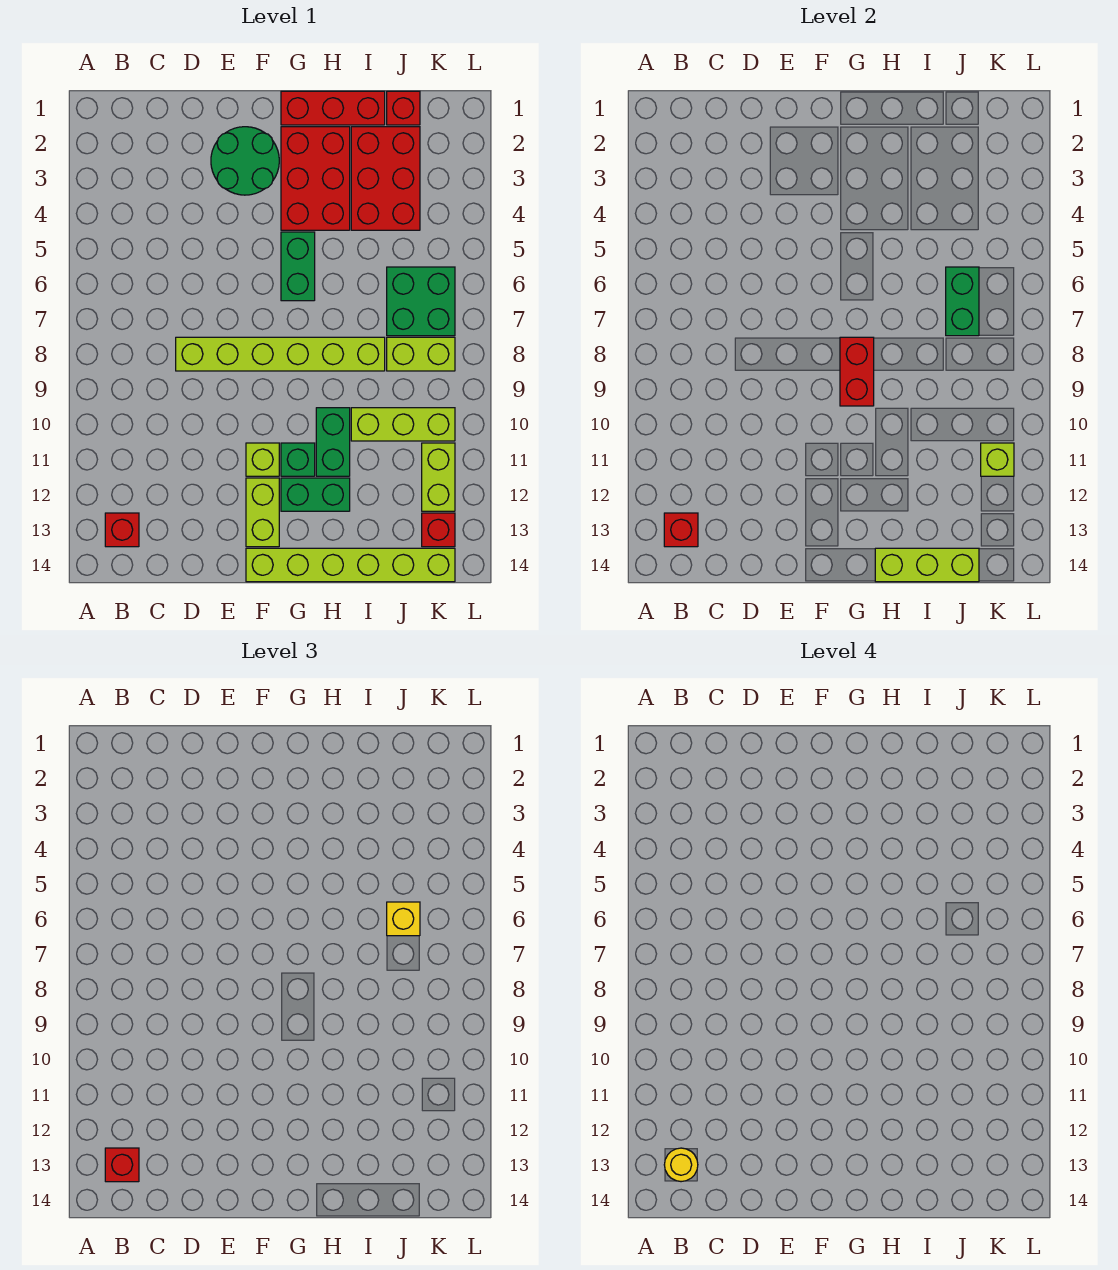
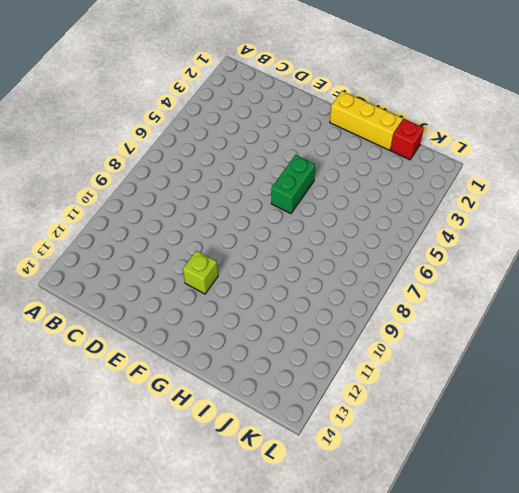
yellow 1x3 brick [330,91,403,150] -> red 1x3 brick [281,91,385,125]
none -> red 1x1 brick [105,513,139,547]
none -> lime 1x6 brick [176,337,385,371]
none -> green 2x2 round brick [211,127,279,195]

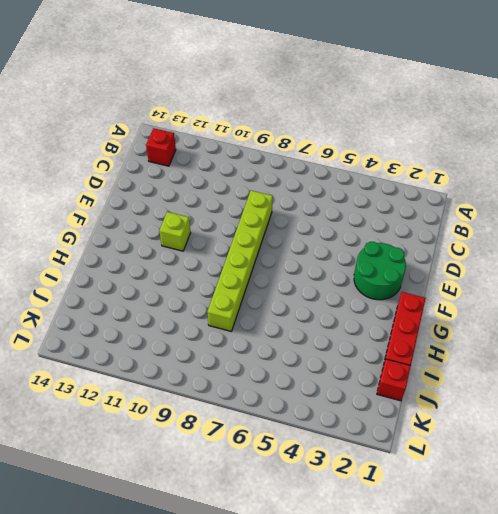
none -> lime 1x2 brick [246,478,279,547]
none -> lime 1x6 brick [246,548,455,582]
none -> red 2x3 brick [281,127,350,230]

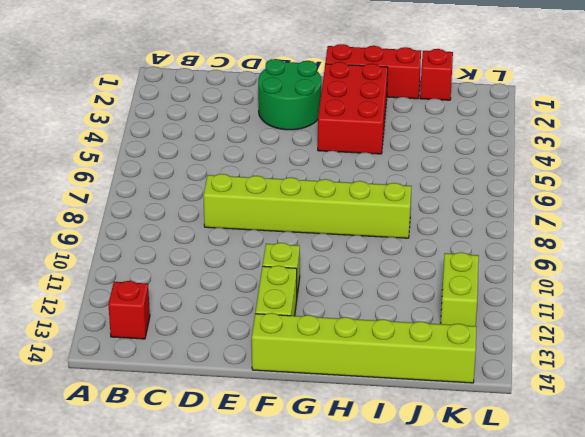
none -> green 1x2 brick [281,232,315,301]
none -> green 1x1 brick [281,443,315,476]
none -> green 1x2 brick [281,478,350,511]

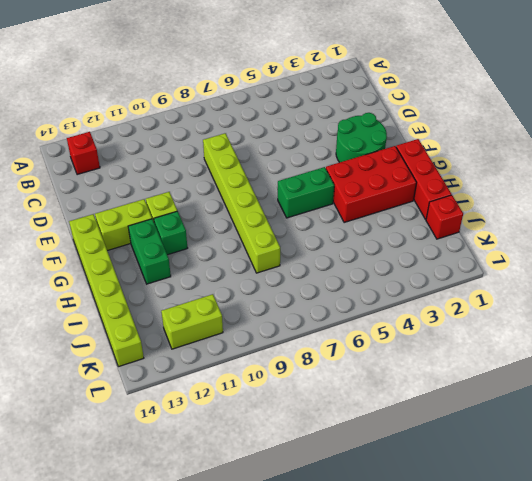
none -> green 1x2 brick [316,408,350,476]
none -> red 2x3 brick [351,127,420,230]
none -> lime 1x3 brick [351,408,455,441]

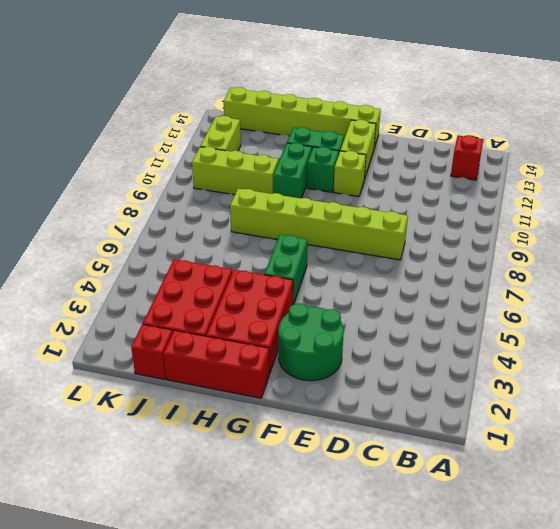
none -> green 2x2 brick [387,267,455,336]
none -> lime 1x2 brick [387,337,455,371]
none -> red 1x1 brick [422,513,455,547]

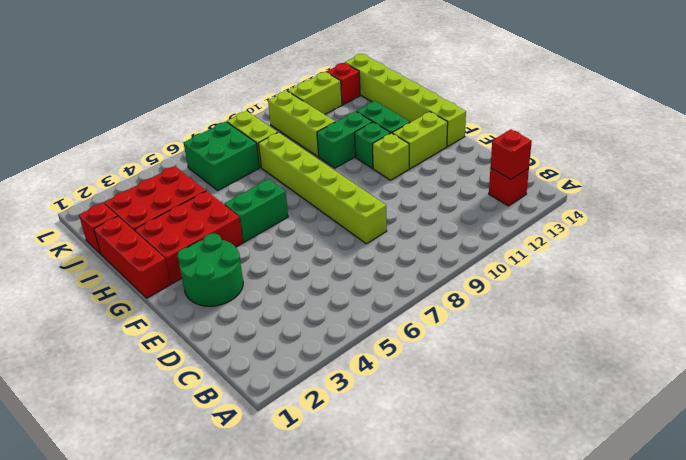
none -> red 1x2 brick [840,337,874,406]
none -> lime 1x3 brick [875,548,979,582]
none -> green 1x2 brick [946,267,979,336]

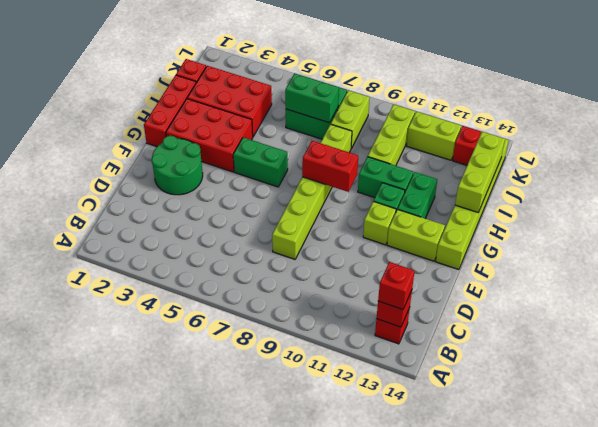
none -> lime 1x1 brick [981,443,1014,476]
none -> yellow 1x1 brick [387,902,420,936]
none -> yellow 1x1 round brick [664,1148,698,1182]

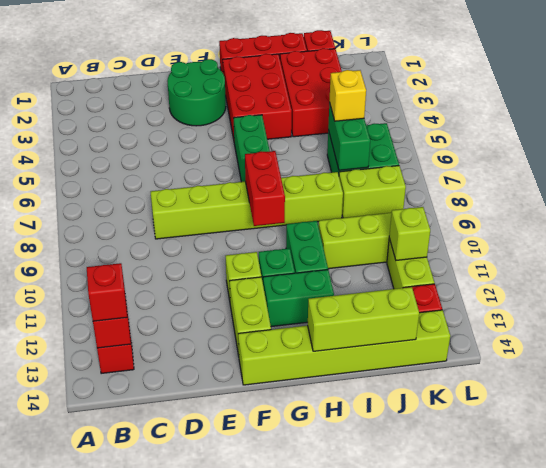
none -> yellow 1x1 round brick [664,1148,698,1182]

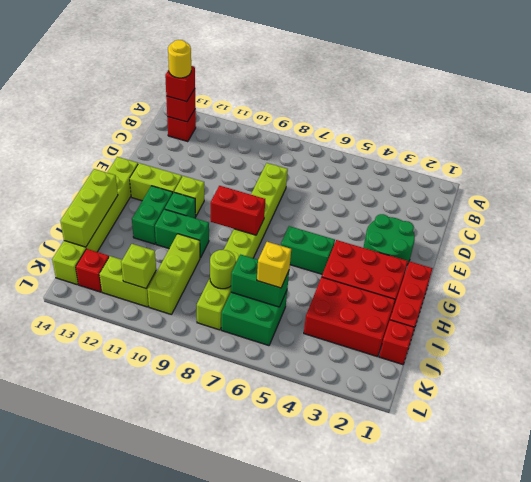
lime 1x1 round brick [210,250,235,289] -> none

